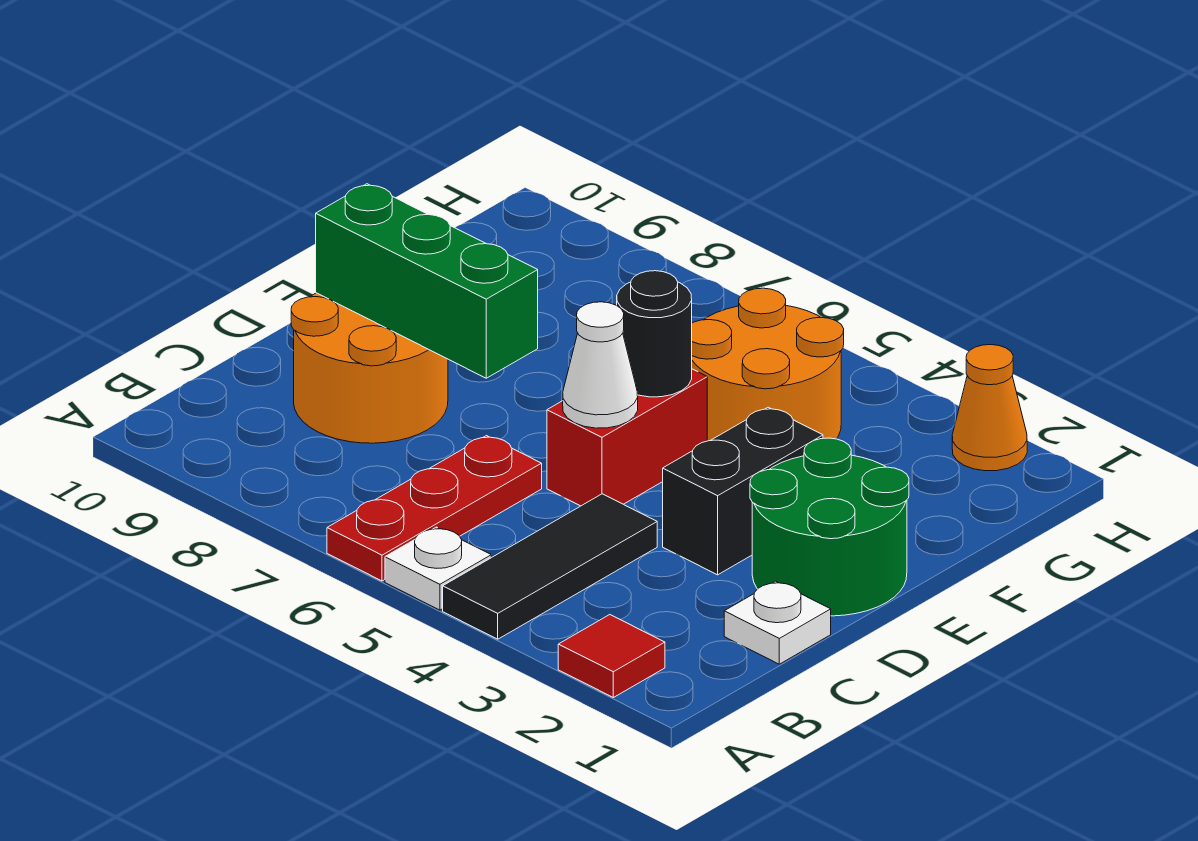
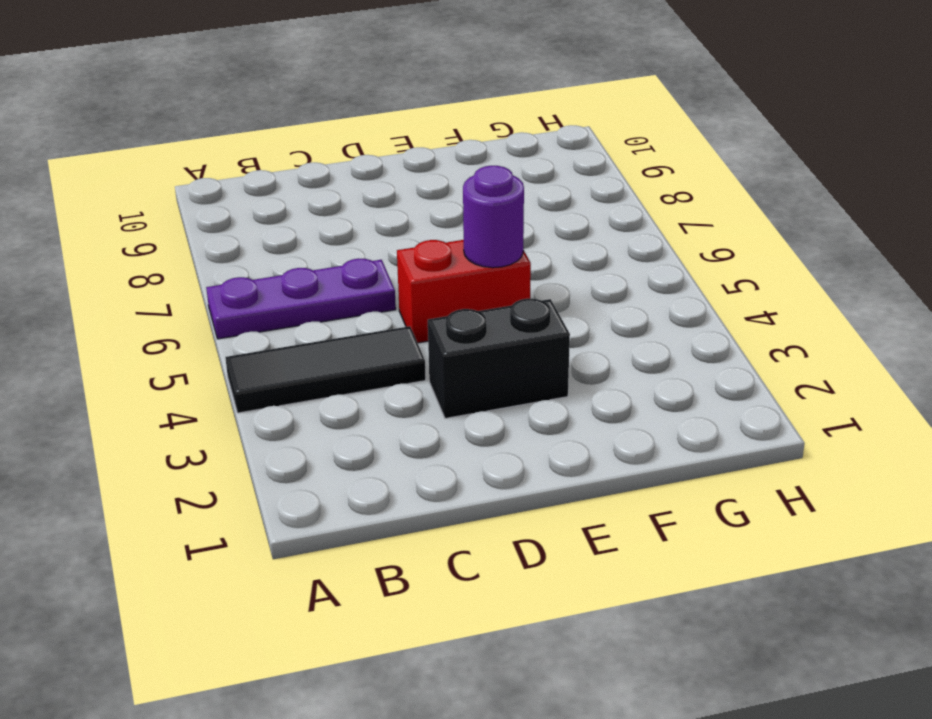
purple 1x3 plate [206,259,396,339] -> red 1x3 plate [327,436,542,581]
purple 1x1 round brick [463,166,524,268] -> black 1x1 round brick [617,271,692,397]
none -> red 1x1 tile [558,615,665,697]
none -> white 1x1 plate [385,527,491,610]
none -> white 1x1 plate [724,581,831,664]

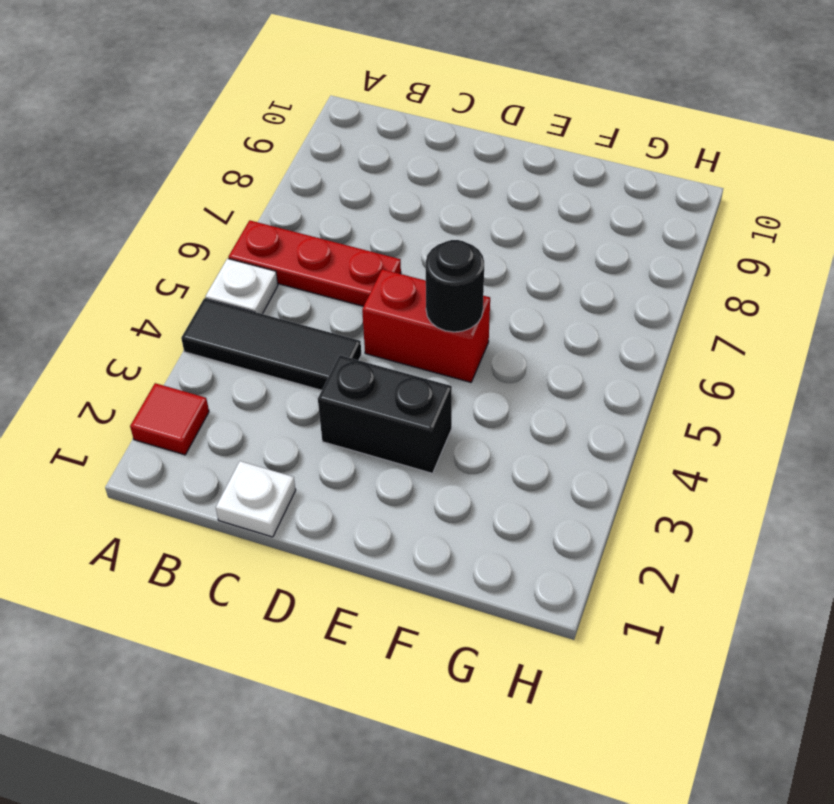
none -> orange 2x2 round brick [291,293,448,443]
none -> green 2x2 round brick [750,438,909,616]
none -> orange 2x2 round brick [692,288,844,441]

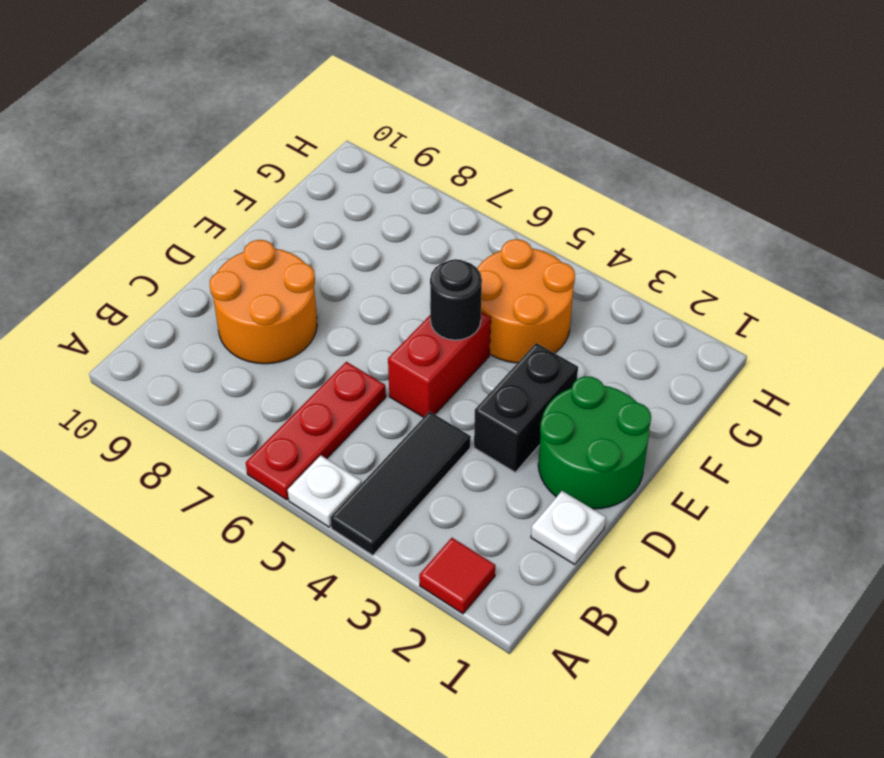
none -> orange 1x1 cone [952,345,1027,471]
none -> white 1x1 cone [563,302,638,428]
none -> green 1x3 brick [316,184,538,378]

